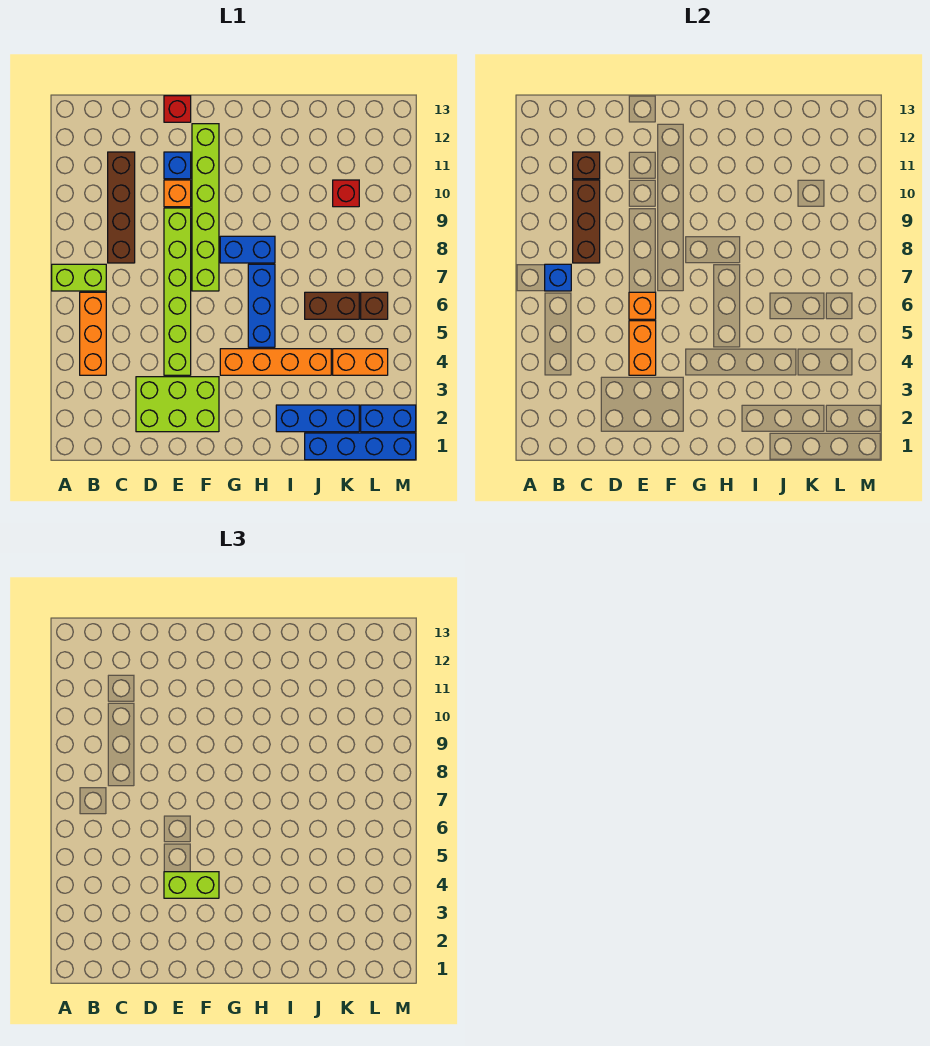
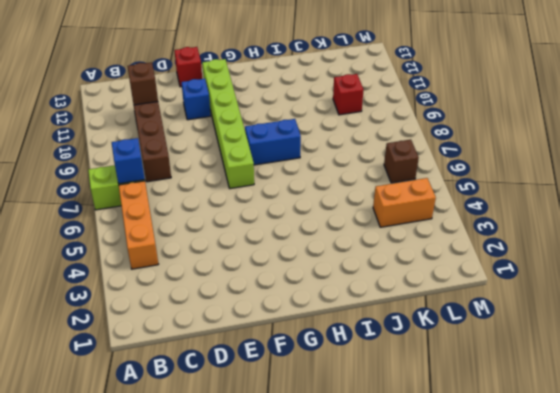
none -> lime 2x3 brick [136,377,219,432]
none -> lime 1x6 brick [164,208,191,375]
none -> orange 1x1 brick [164,180,191,207]

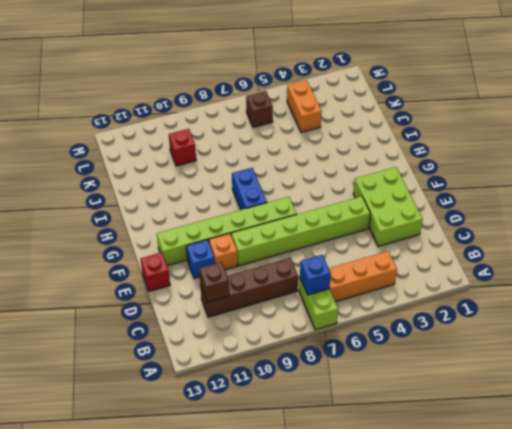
none -> orange 1x4 brick [220,349,331,375]
none -> blue 1x3 brick [248,264,275,347]
none -> blue 1x3 brick [276,405,359,432]

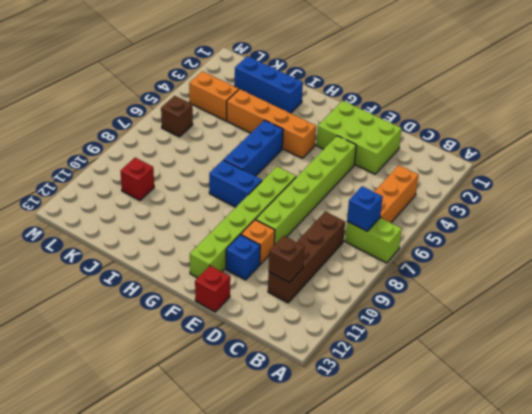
none -> blue 1x4 brick [305,433,416,460]
none -> brown 1x2 brick [305,292,359,319]
none -> blue 1x2 brick [361,405,416,432]

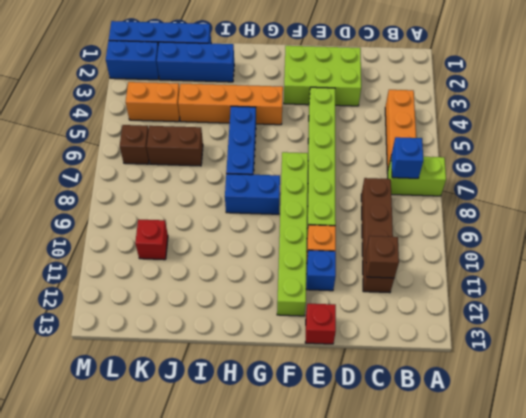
none -> brown 1x3 brick [573,180,600,263]
none -> orange 1x2 brick [629,321,656,375]
none -> orange 1x1 brick [629,292,656,319]

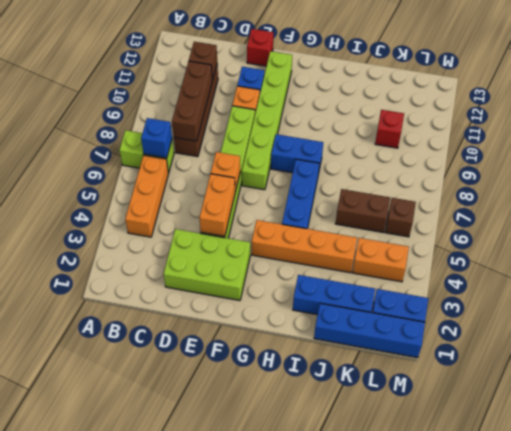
none -> lime 1x2 brick [164,872,219,898]

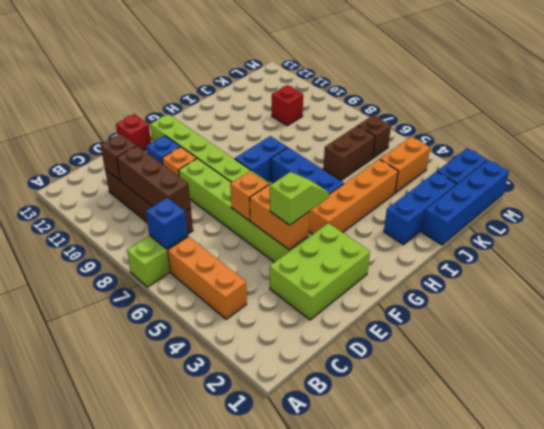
lime 1x2 slope [270,172,329,225] -> lime 1x2 brick [164,872,219,898]

